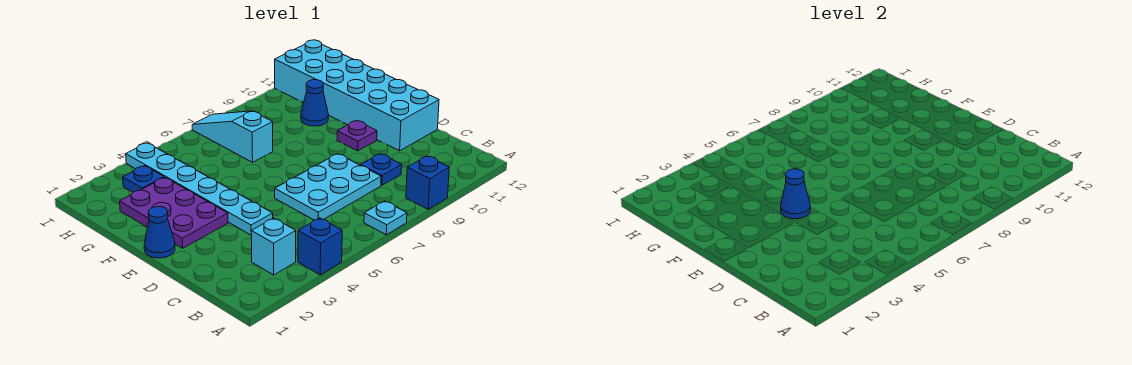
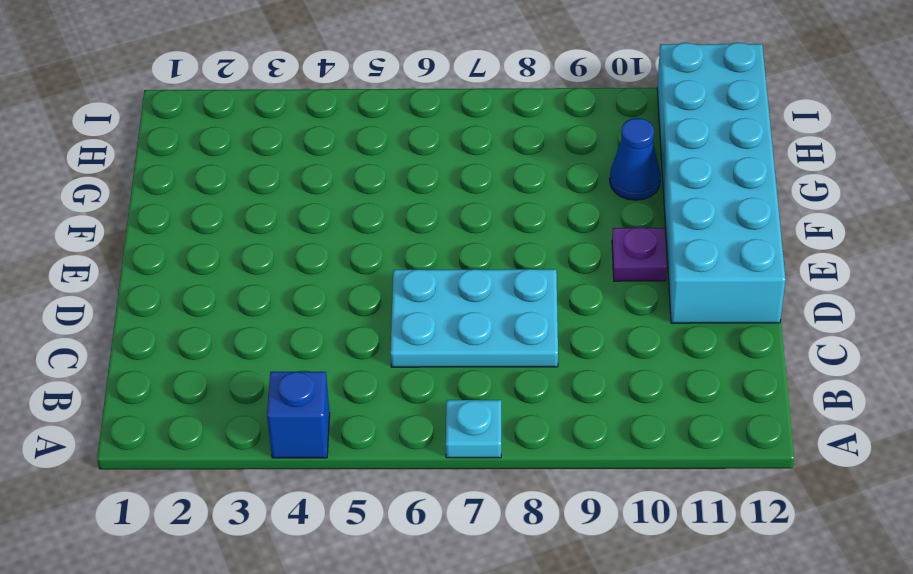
none -> blue 1x1 brick [406,156,449,209]
none -> cyan 1x1 brick [251,218,296,275]
none -> blue 1x1 plate [361,154,402,185]

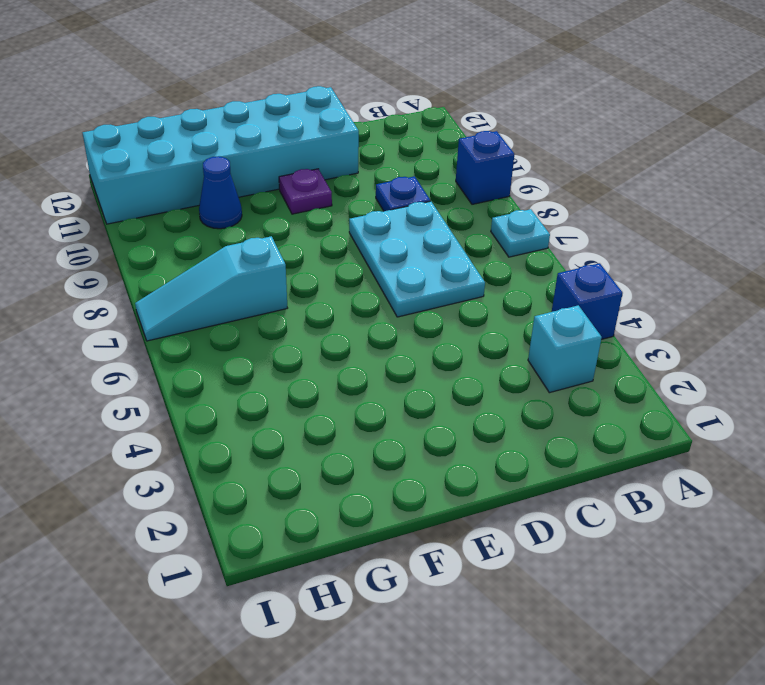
none -> cyan 1x6 plate [126,143,273,235]
none -> blue 1x1 cone [144,207,175,258]
none -> purple 2x3 plate [120,177,228,248]

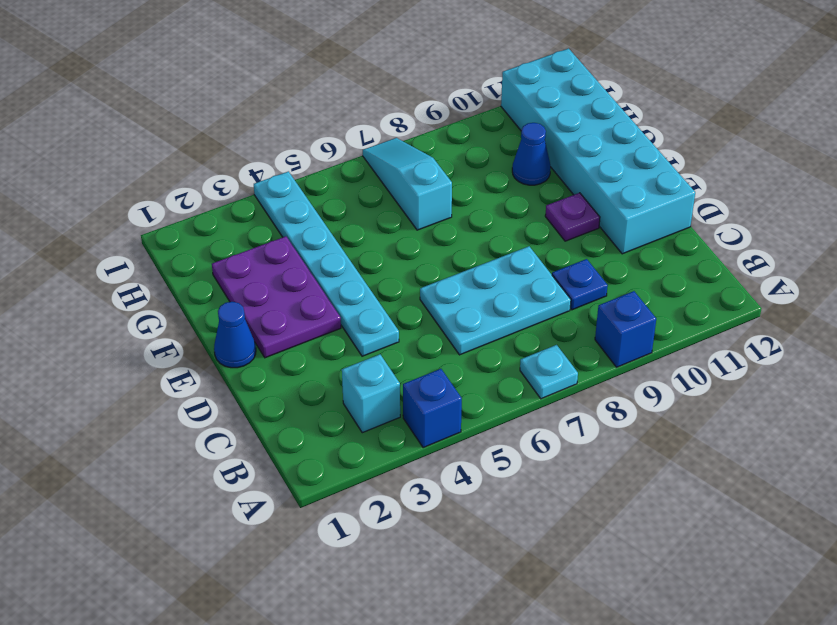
none -> blue 1x1 plate [123,166,164,192]
none -> blue 1x1 cone [781,169,810,219]

